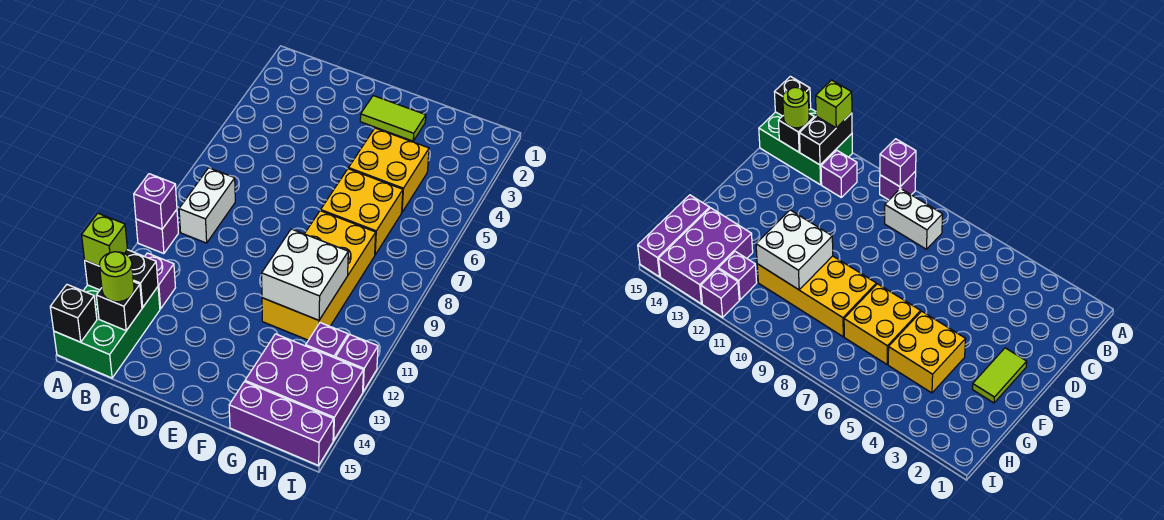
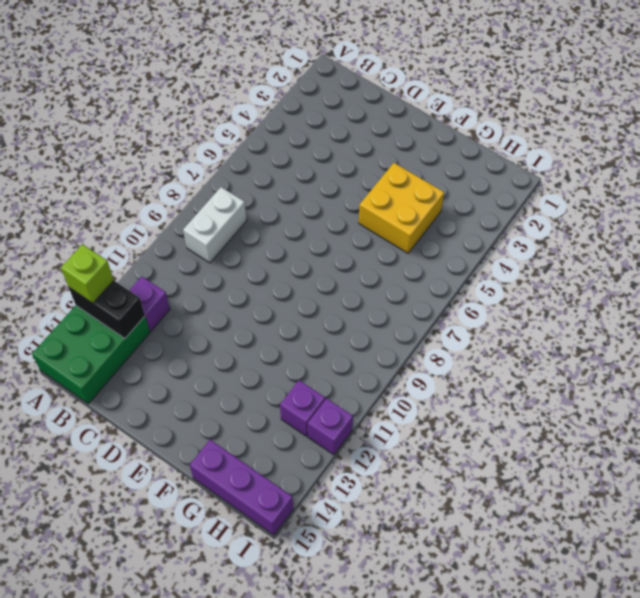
none -> purple 1x1 brick [136,210,178,254]
none -> lime 1x2 tile [360,96,426,141]
none -> yellow 2x2 brick [321,169,403,255]

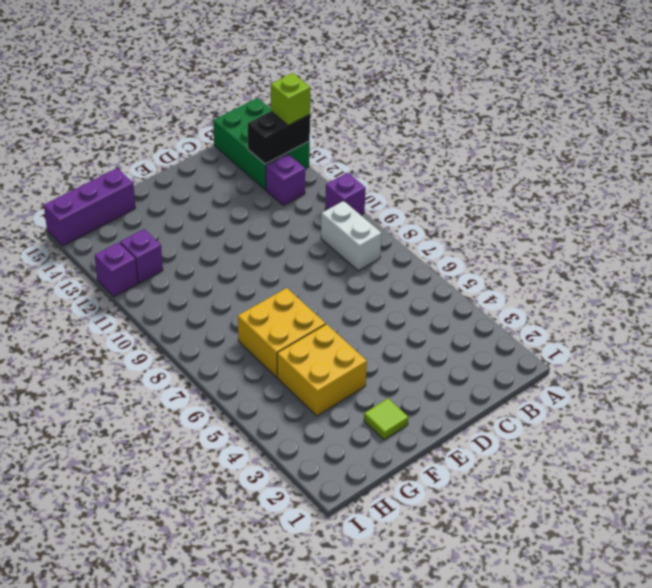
lime 1x1 tile [364,398,408,440] -> lime 1x2 tile [360,96,426,141]
none -> yellow 2x4 brick [262,211,376,340]
none -> purple 2x3 brick [245,334,364,440]
none -> purple 1x1 brick [134,174,177,229]

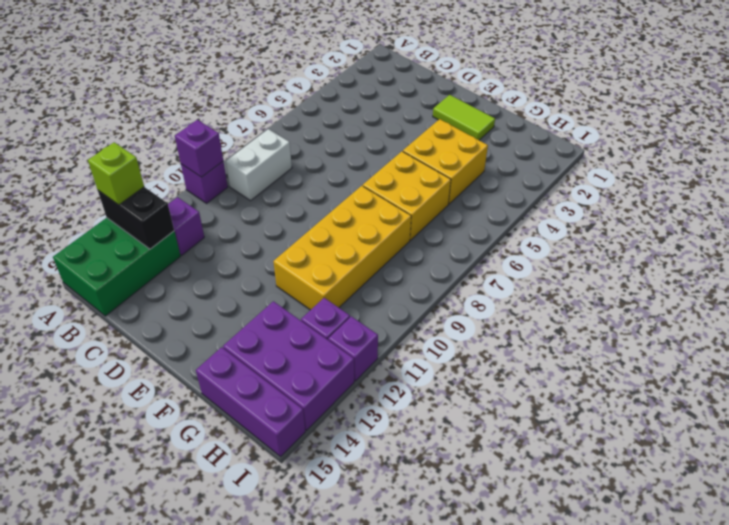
none -> black 1x1 brick [50,285,97,342]
none -> black 1x1 brick [96,282,142,330]
none -> white 2x2 brick [262,229,348,320]

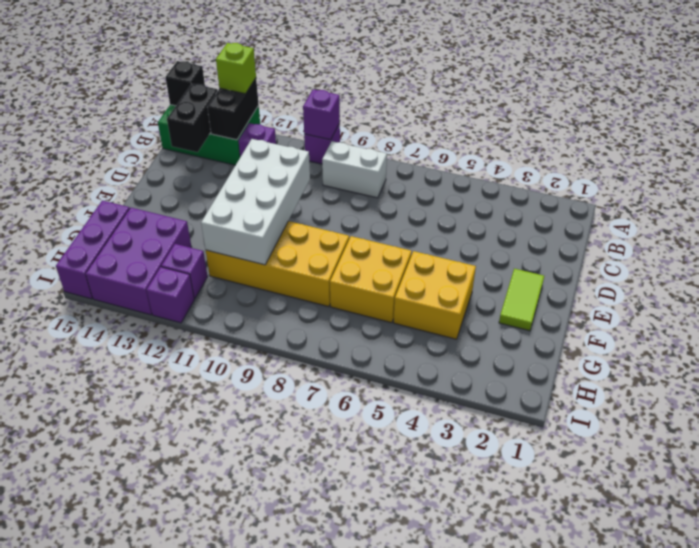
black 1x2 brick [167,84,218,152] -> black 1x1 brick [96,282,142,330]
white 2x4 brick [201,139,310,265] -> white 2x2 brick [262,229,348,320]
none -> lime 1x1 round brick [100,252,134,302]

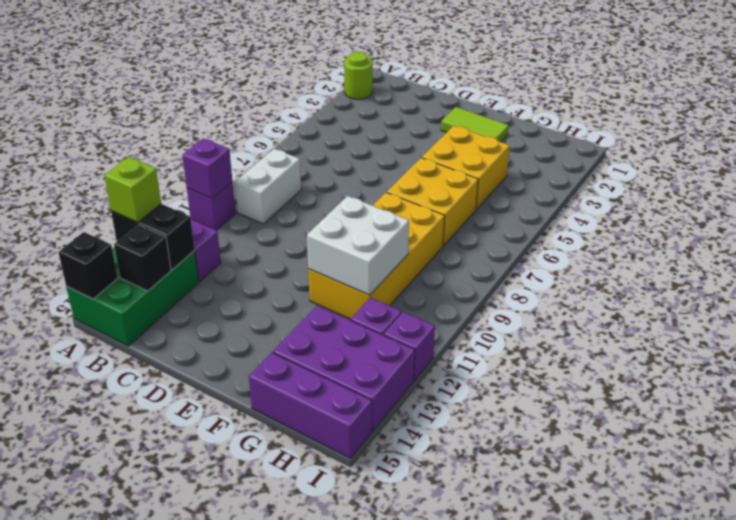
lime 1x1 round brick [344,52,372,99] -> lime 1x1 round brick moved to [100,252,134,302]

